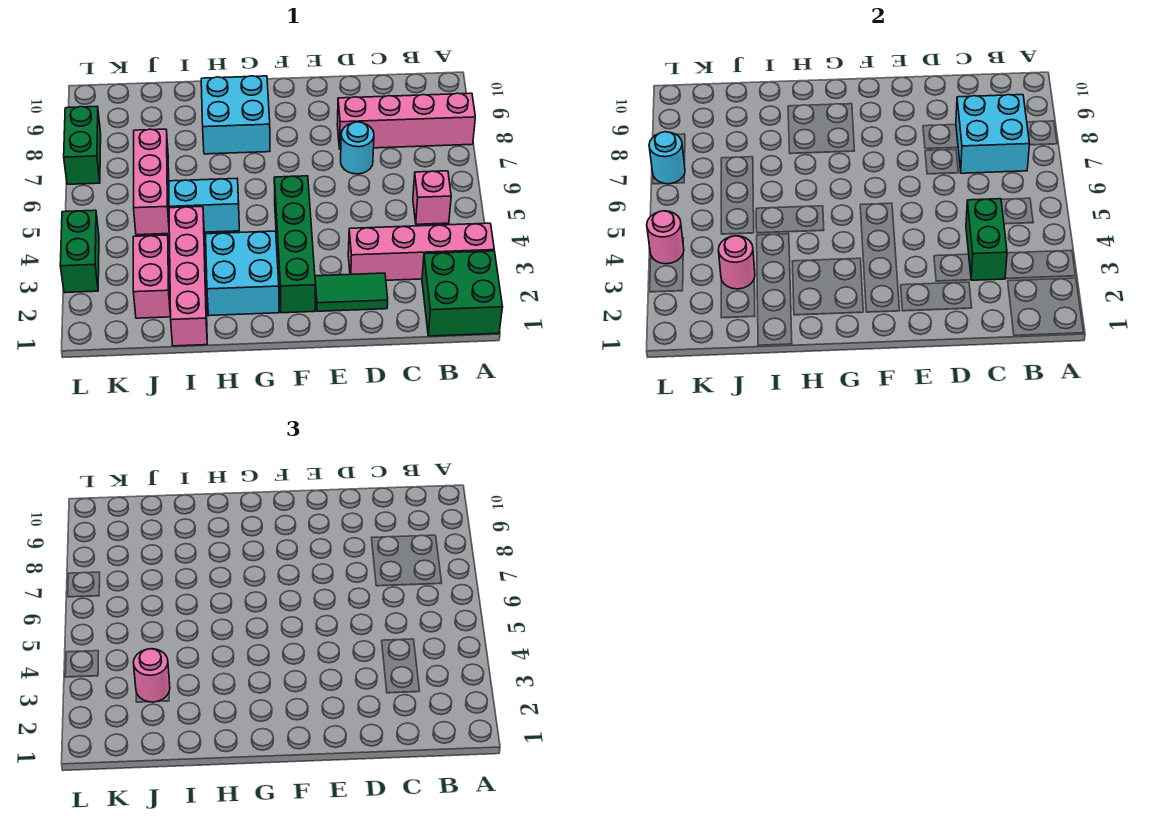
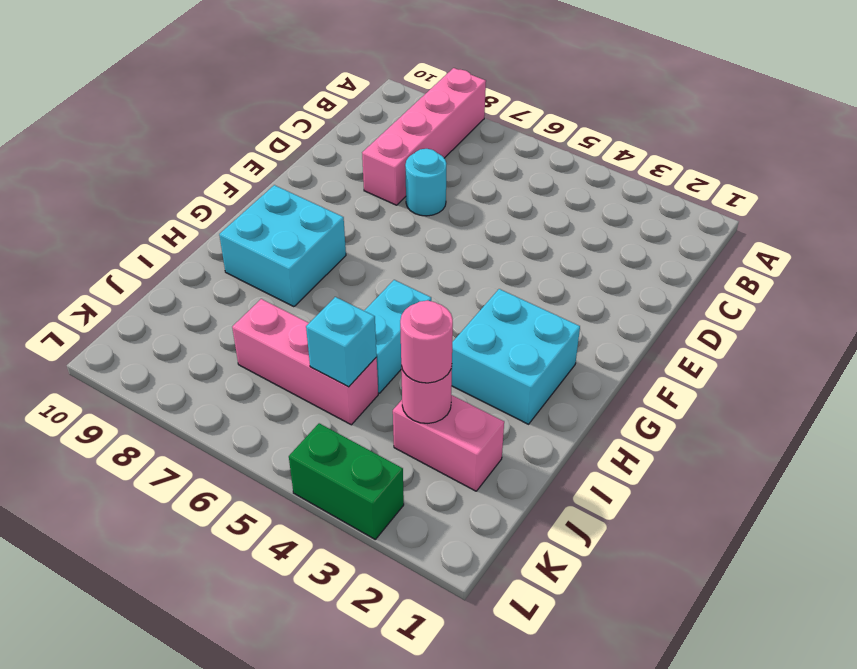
cyan 1x1 brick [306,297,377,387] -> none
none -> green 2x2 brick [422,251,503,336]
none -> pink 1x4 brick [348,223,494,280]
none -> pink 1x1 brick [413,171,451,224]

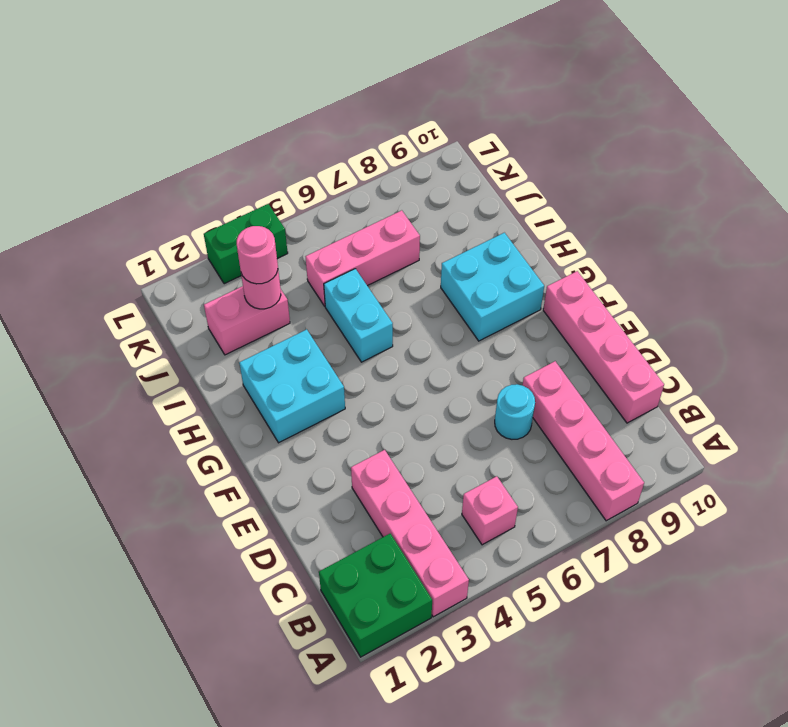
pink 1x4 brick [543,271,664,423] -> pink 1x4 brick turned to [169,207,207,346]
none -> green 1x2 tile [315,273,388,311]
none -> green 1x4 brick [274,176,316,313]
none -> green 1x2 brick [64,106,101,184]

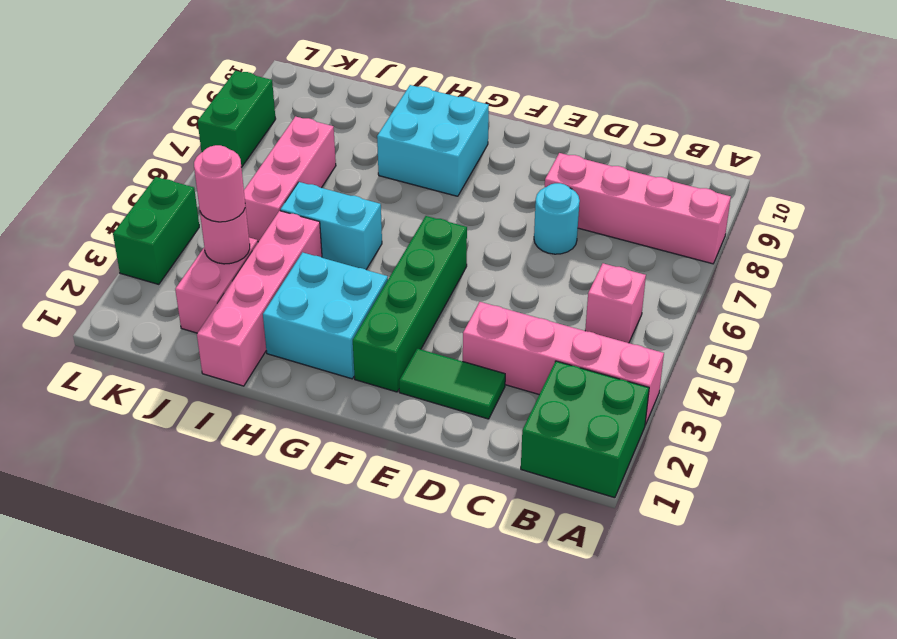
none -> cyan 2x2 brick [956,95,1030,173]
none -> green 1x2 brick [966,199,1007,280]
none -> pink 1x1 round brick [647,211,684,264]

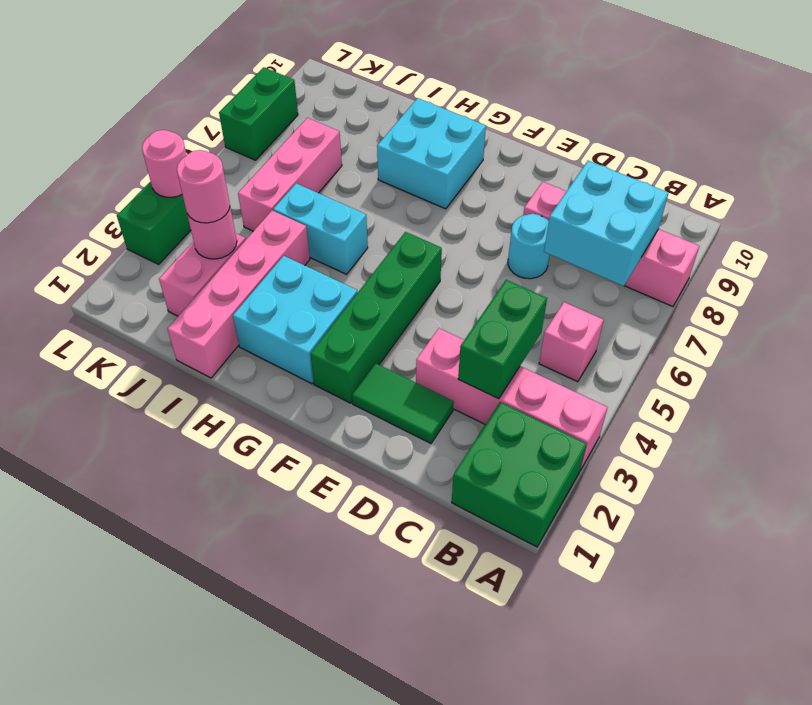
none -> cyan 1x1 round brick [649,132,685,184]

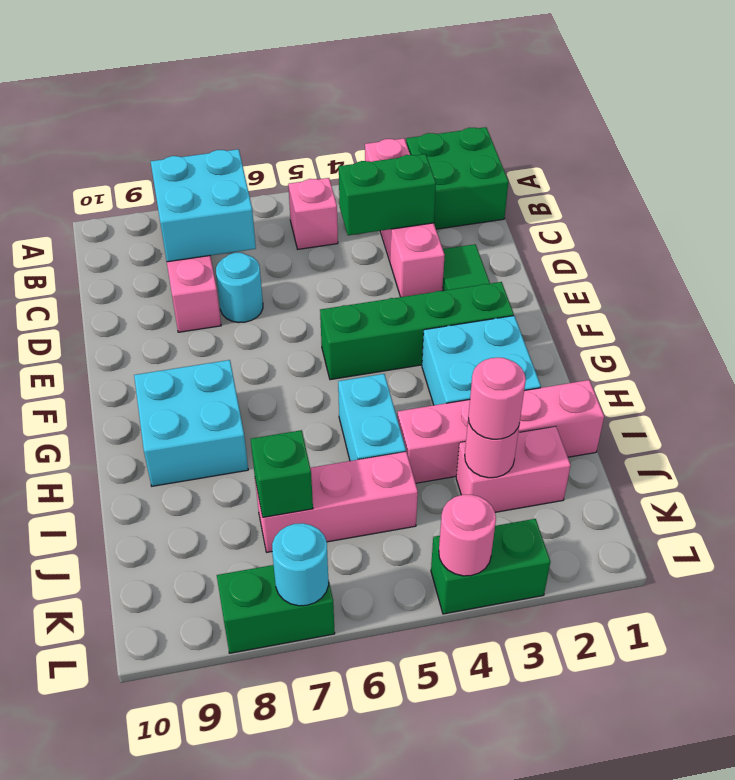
green 1x1 brick [251,430,313,517] -> none

